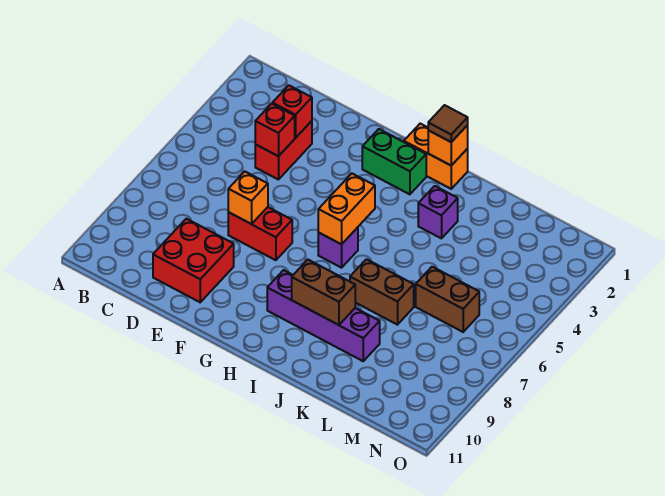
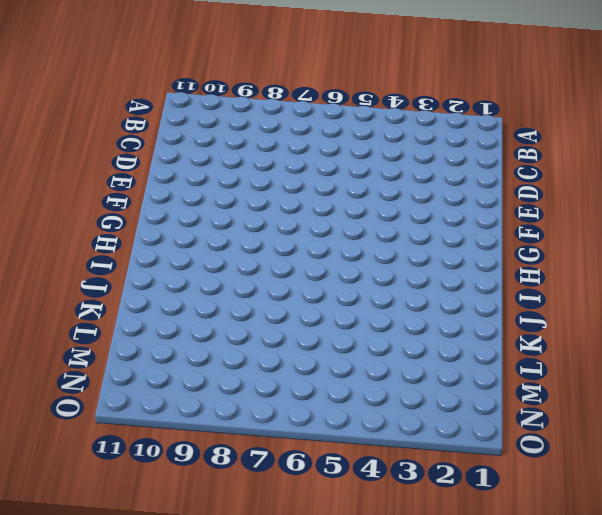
none -> red 1x2 brick [255,121,312,180]
none -> red 2x2 brick [153,219,234,302]
none -> red 1x2 brick [228,207,292,260]

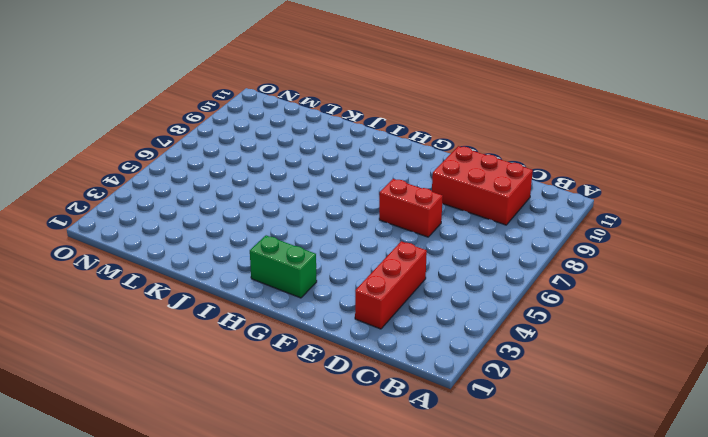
red 2x3 brick [432,146,533,225] -> red 2x2 brick [153,219,234,302]
red 1x3 brick [355,241,427,329] -> red 1x2 brick [255,121,312,180]
none -> orange 1x2 brick [404,124,468,189]
none -> purple 1x1 brick [318,227,358,268]
none -> purple 1x4 brick [267,270,380,361]

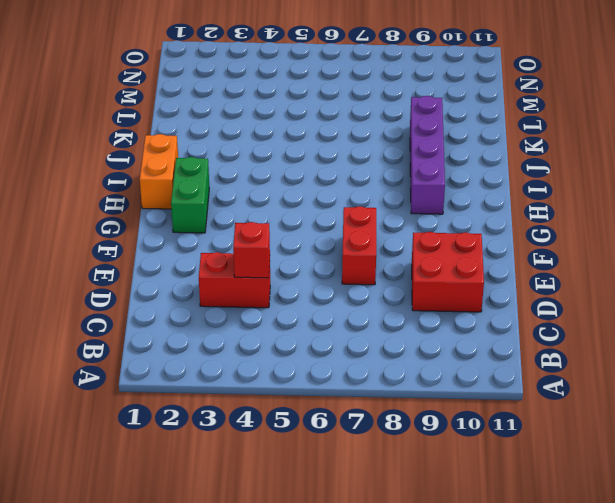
none -> purple 1x1 brick [318,227,358,268]
none -> purple 1x1 brick [418,186,458,238]
none -> brown 1x2 brick [350,259,414,325]

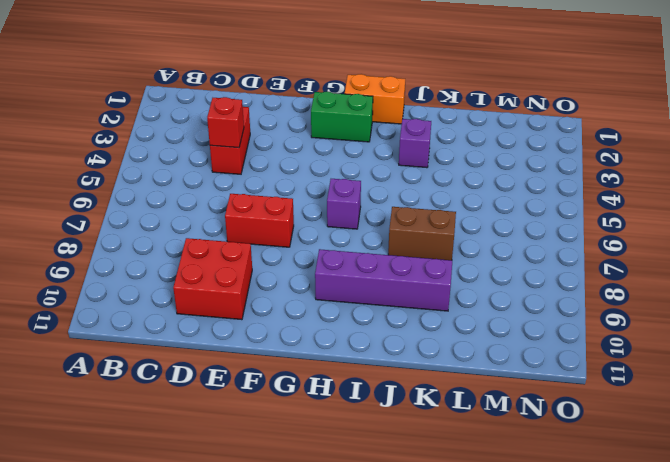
none -> brown 1x2 brick [416,267,479,332]
none -> red 1x1 brick [272,85,312,138]
none -> orange 1x1 brick [228,172,268,224]

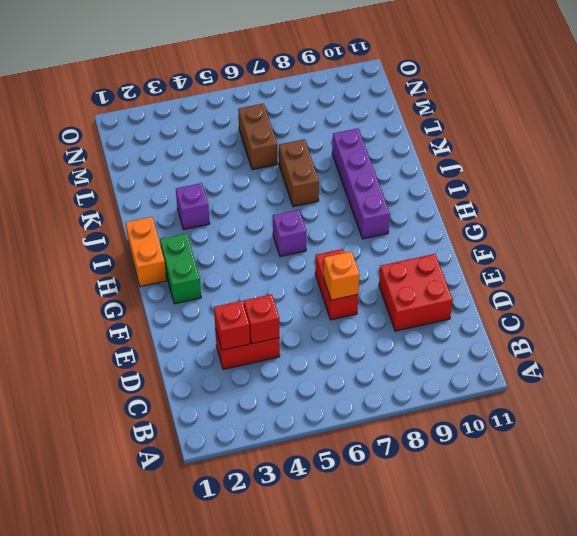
none -> orange 1x2 brick [318,174,375,244]
none -> orange 1x1 brick [428,125,468,166]
none -> brown 1x2 brick [292,260,355,325]

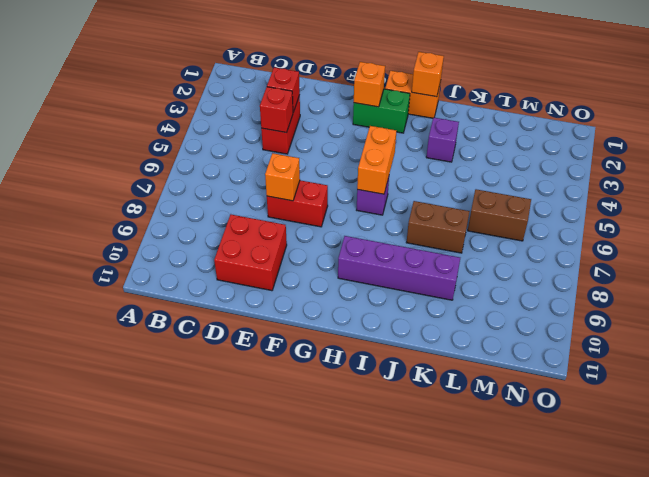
orange 1x1 brick [354,62,385,107] -> none
none -> brown 1x2 brick [292,260,355,325]
none -> brown 1x1 tile [428,105,468,142]

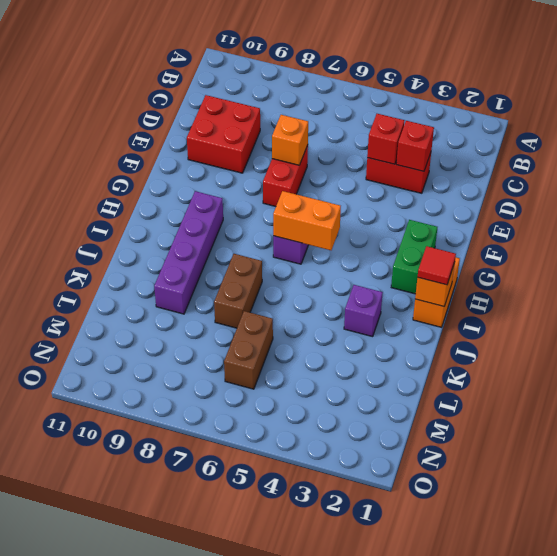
red 1x1 tile [418,246,456,285] -> brown 1x1 tile [428,105,468,142]
none -> brown 1x2 brick [292,260,355,325]

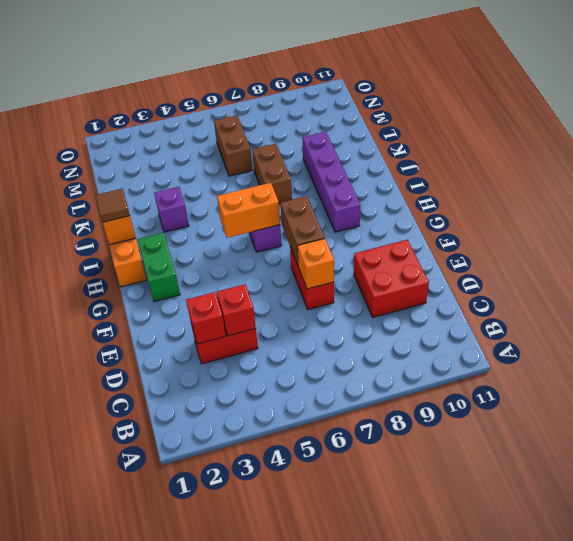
brown 1x2 brick [281,196,325,265] -> brown 1x2 brick moved to [292,260,355,325]

